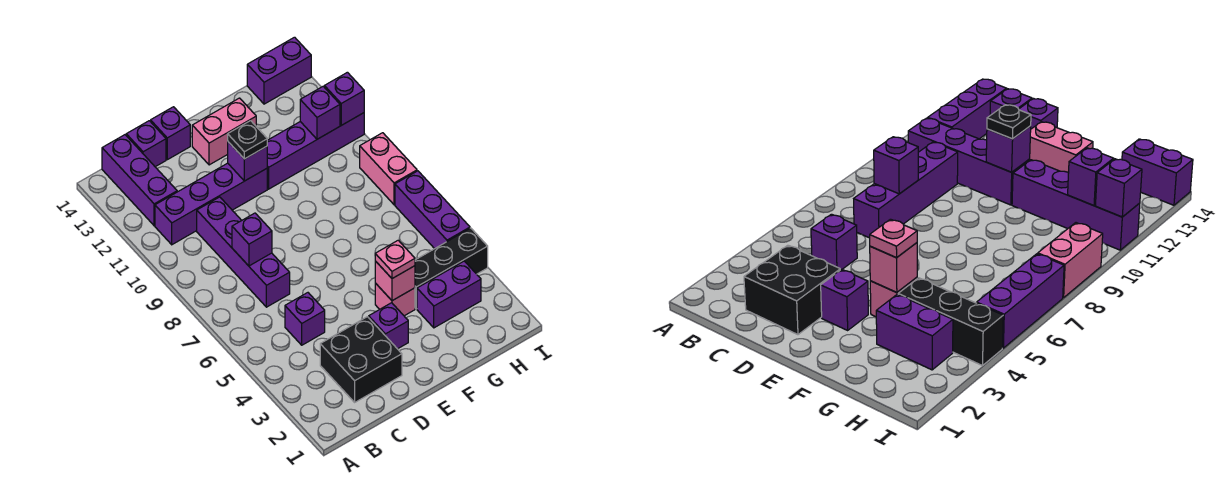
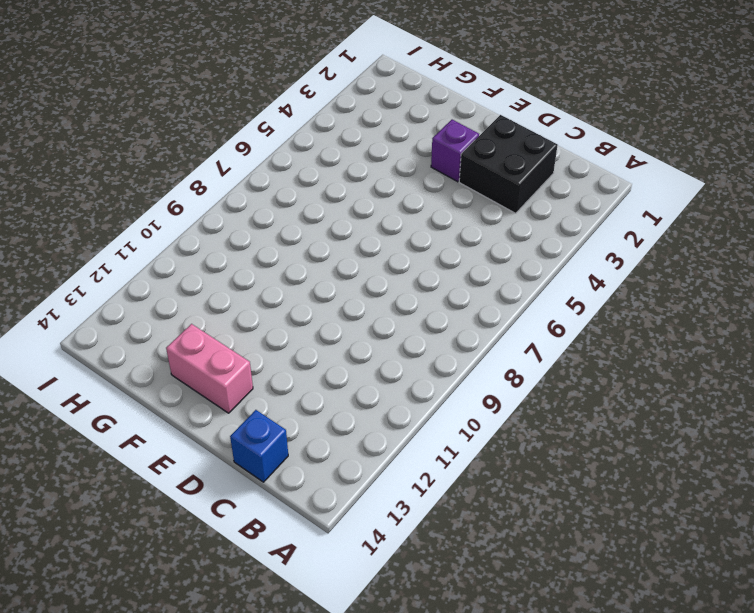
blue 1x1 brick [230,410,288,482] -> purple 1x1 brick [126,121,166,167]
none -> purple 1x4 brick [155,163,267,245]
none -> purple 1x3 brick [102,135,177,226]
none -> purple 1x1 brick [285,293,325,345]

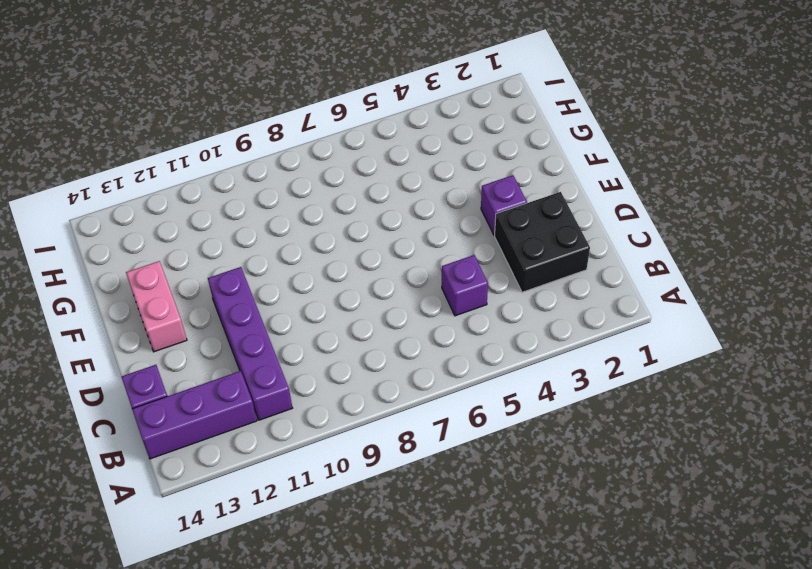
none -> purple 1x4 brick [197,197,290,307]
none -> purple 1x1 brick [151,107,190,160]
none -> pink 1x1 brick [375,283,415,316]

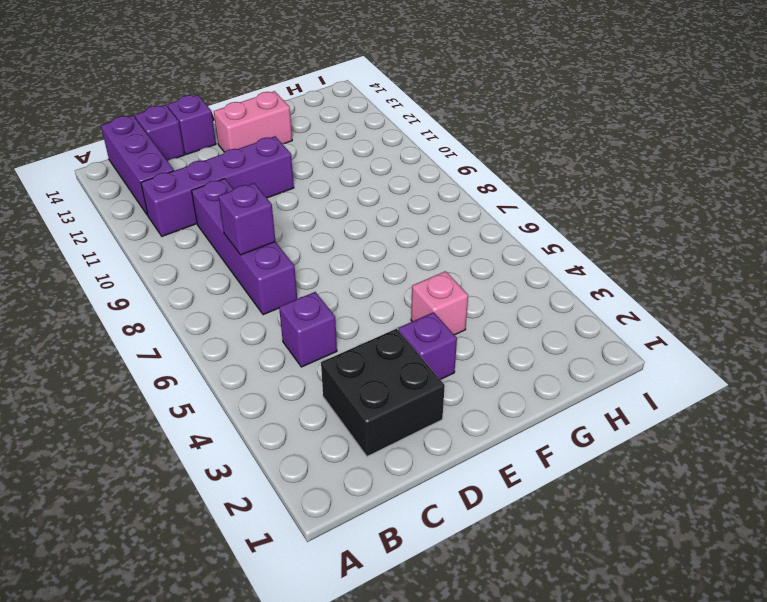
none -> purple 1x4 brick [267,113,364,189]
none -> purple 1x2 brick [417,261,481,328]
none -> black 1x3 brick [415,228,488,309]

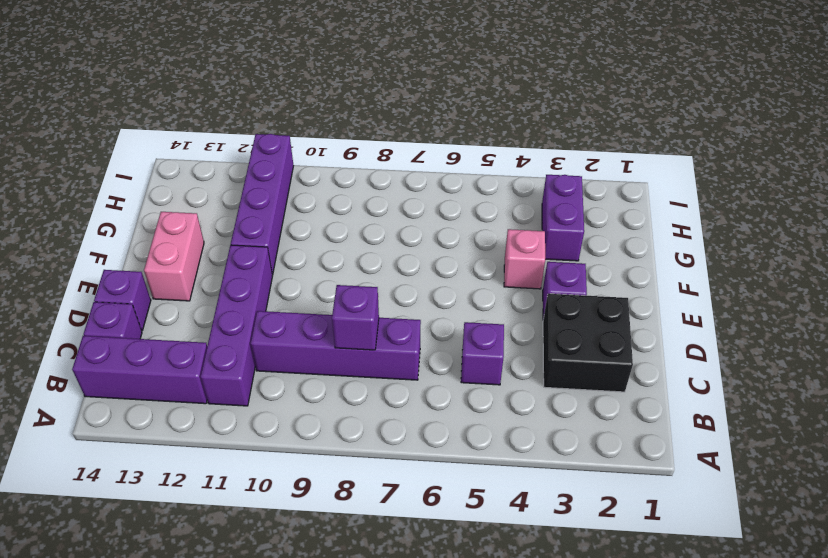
none -> black 1x3 brick [415,228,488,309]
none -> purple 1x2 brick [247,37,311,104]
none -> purple 1x3 brick [395,171,470,249]

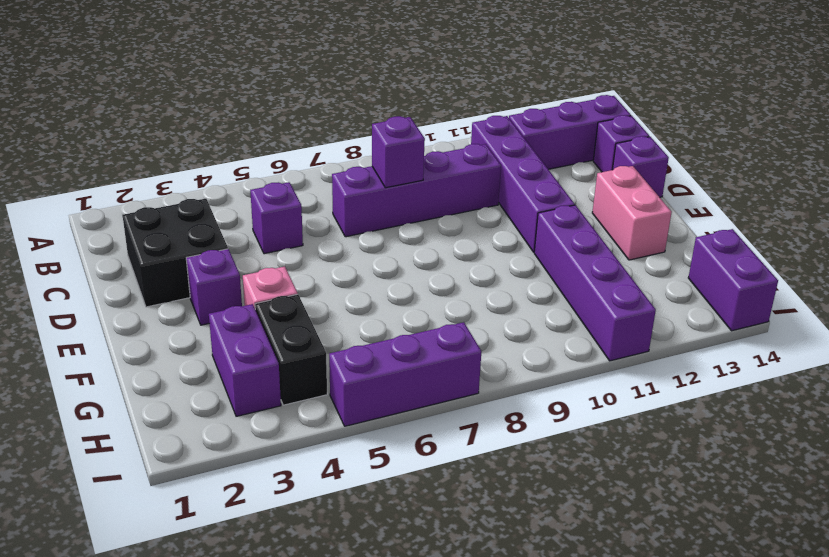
black 1x2 brick [255,294,327,405] -> black 1x3 brick [415,228,488,309]
none -> pink 1x2 brick [360,133,417,205]
none -> purple 1x1 brick [228,142,267,181]
none -> pink 1x1 brick [375,261,415,301]

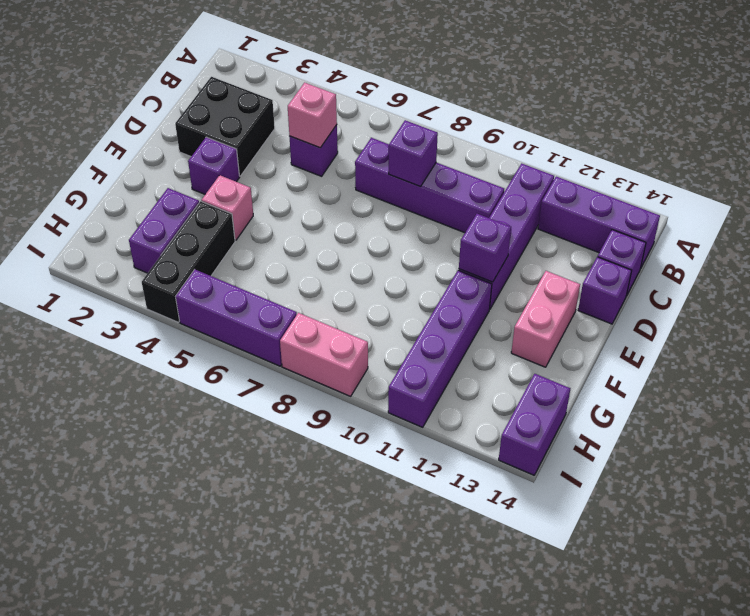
pink 1x1 brick [288,83,337,148] -> pink 1x1 brick moved to [375,261,415,301]
none -> purple 1x1 brick [300,86,340,139]
none -> purple 1x1 brick [324,72,364,125]
none -> black 1x1 plate [228,121,267,159]

